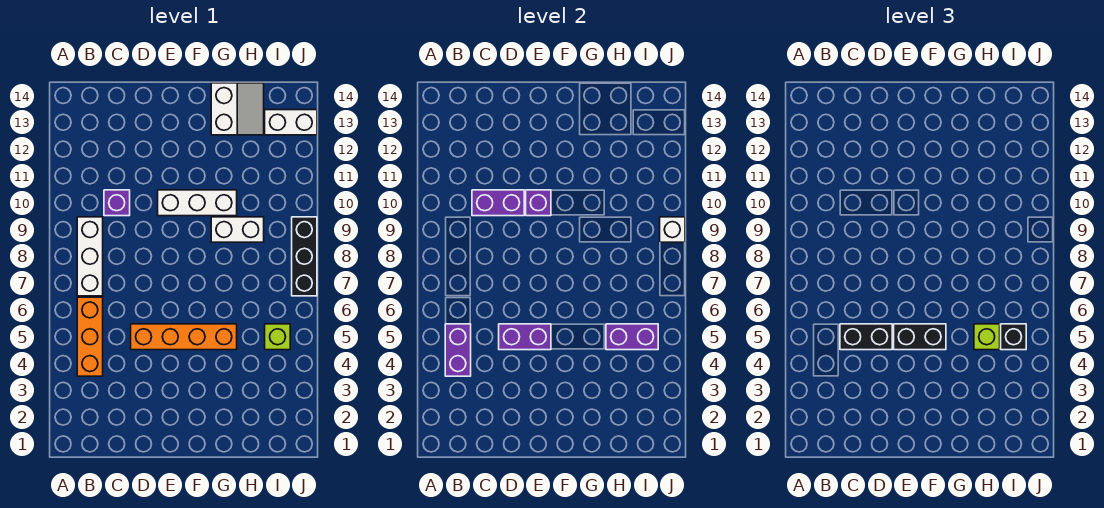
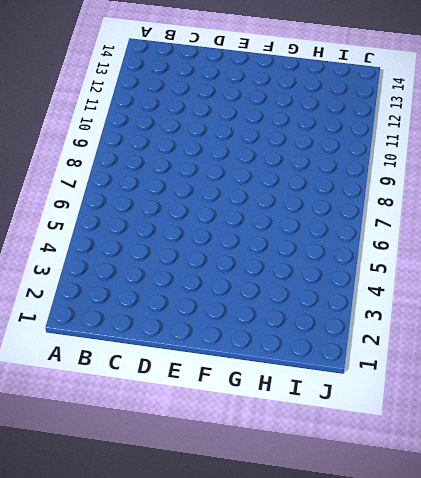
none -> orange 1x3 brick [77,297,103,376]
none -> white 1x3 brick [77,217,103,296]
none -> purple 1x1 brick [104,190,130,216]

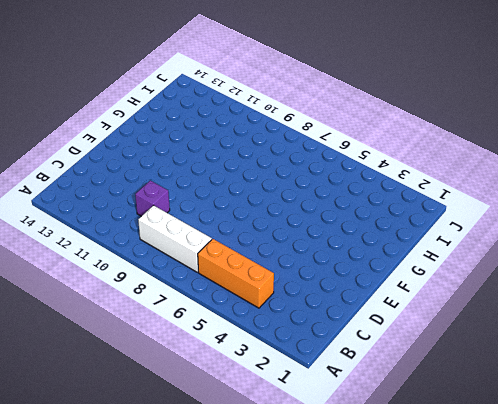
none -> orange 1x4 brick [131,324,237,350]
none -> white 1x3 brick [158,190,237,216]
none -> white 1x2 brick [211,217,264,242]

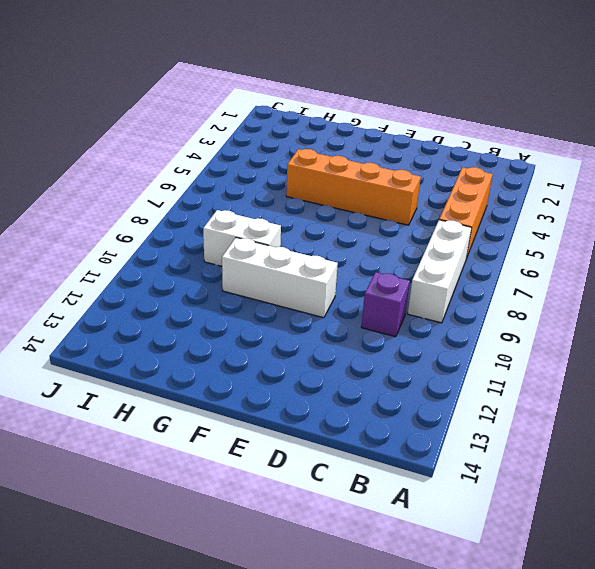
none -> white 2x2 slope [211,83,264,135]
none -> lime 1x1 brick [265,324,290,350]
none -> white 1x2 brick [265,110,317,135]

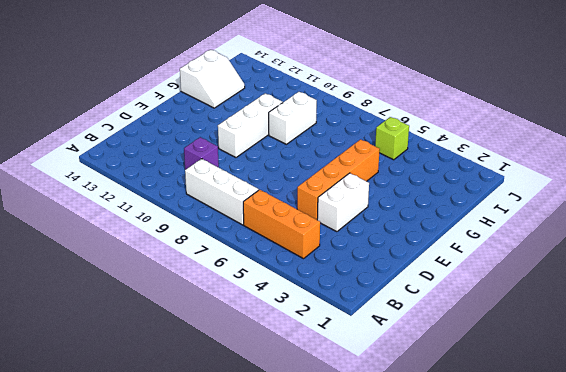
white 1x2 brick [317,173,369,232] -> white 1x2 brick moved to [265,110,317,135]
white 2x2 slope [180,50,245,108] -> white 2x2 slope turned to [211,83,264,135]
none -> black 1x3 brick [292,217,317,296]
none -> purple 1x2 brick [445,324,471,376]
none -> purple 1x2 brick [472,190,524,216]

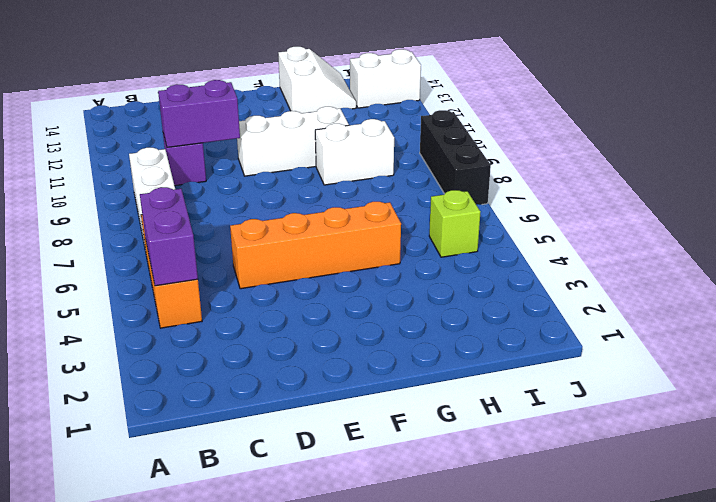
none -> purple 1x2 brick [499,324,551,350]
none -> purple 1x1 brick [526,190,551,216]
none -> purple 1x2 brick [606,324,658,350]

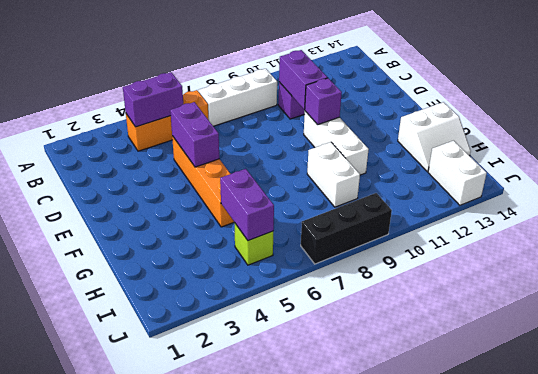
none -> white 1x1 brick [660,217,685,242]
none -> black 1x2 brick [840,324,892,350]
none -> black 1x2 brick [894,324,946,350]

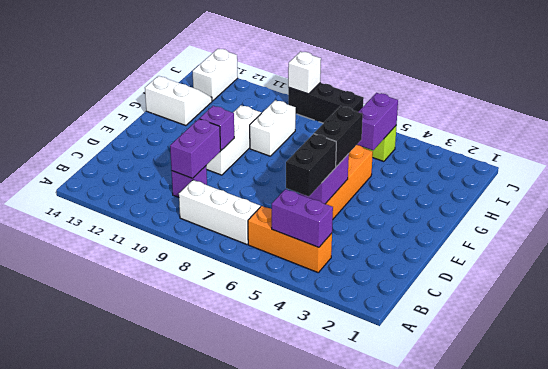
none -> lime 1x1 brick [974,324,1000,350]
none -> black 1x1 brick [1001,324,1026,350]

